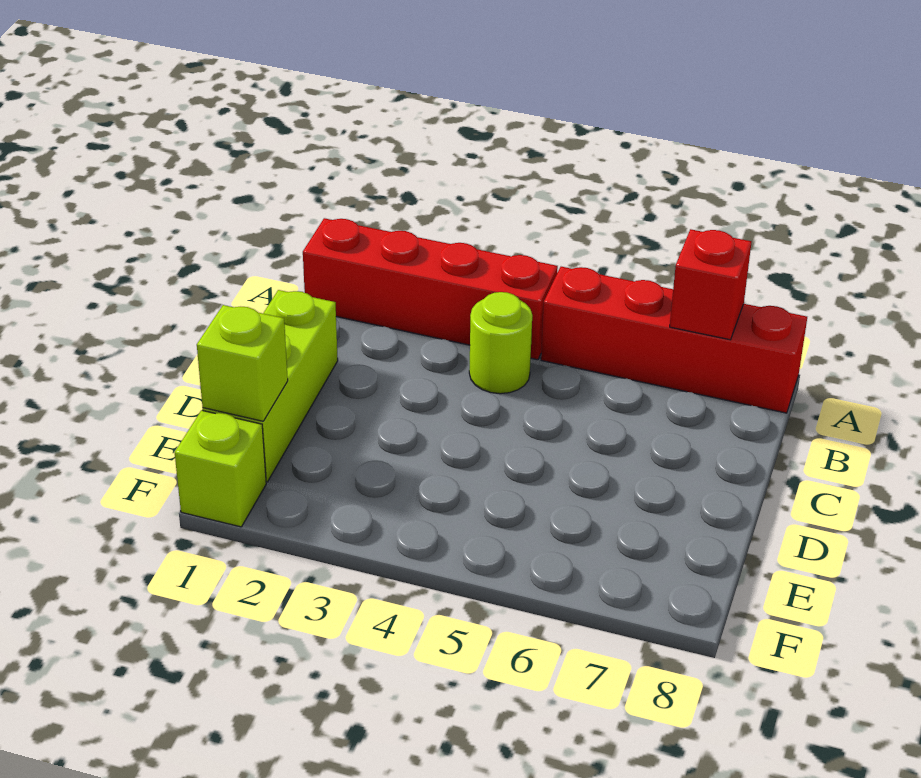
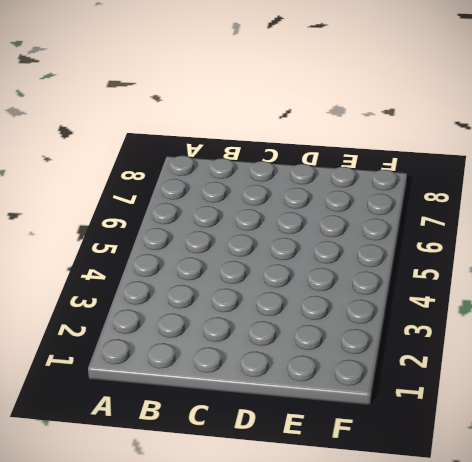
none -> red 1x4 brick [303,218,558,360]
none -> red 1x4 brick [541,267,807,413]

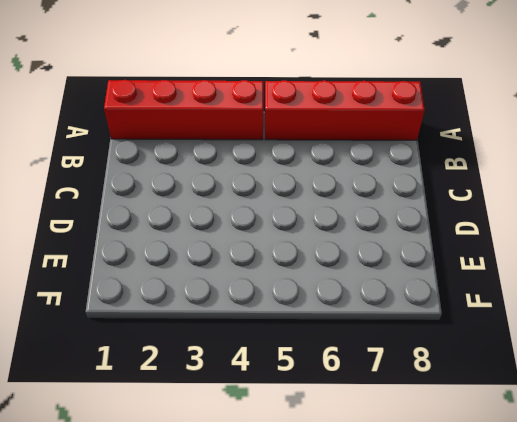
none -> lime 1x1 round brick [469,292,532,394]
none -> lime 1x3 brick [203,290,338,482]

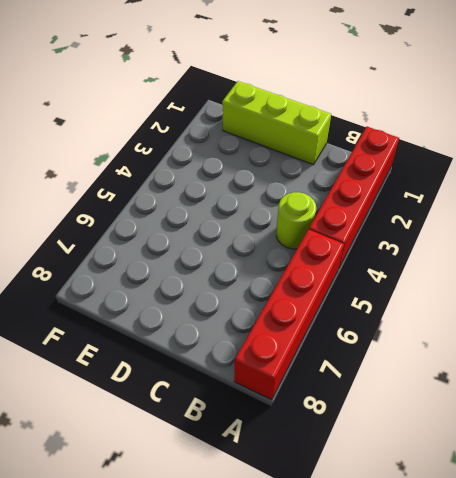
none -> lime 1x1 brick [175,410,266,527]
none -> red 1x1 brick [670,229,751,340]

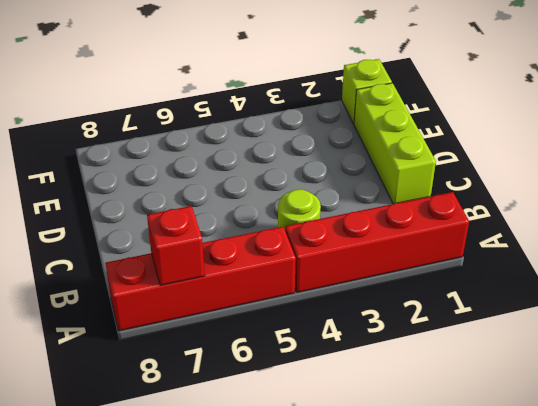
none -> lime 1x1 brick [197,305,288,421]

